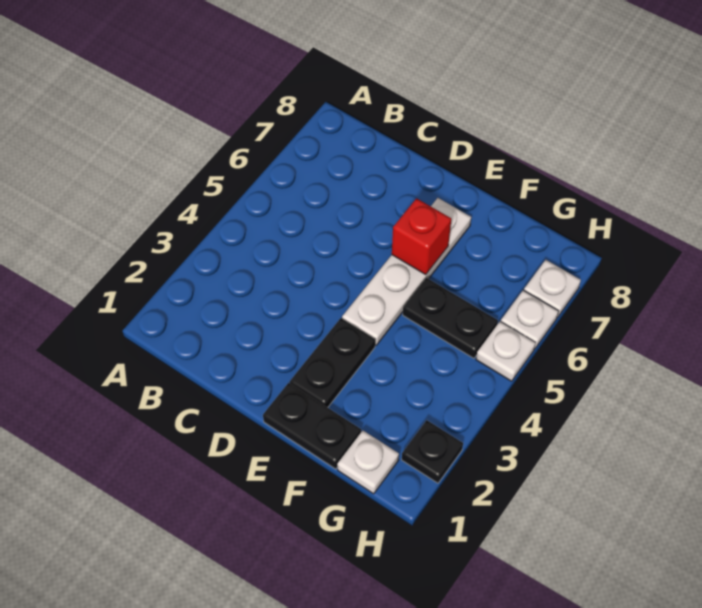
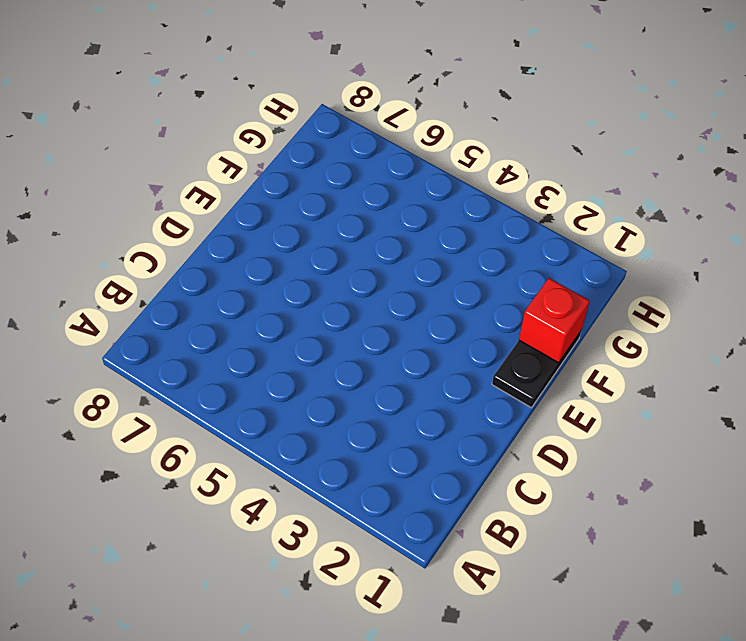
red 1x1 brick [519,278,589,363] -> red 1x1 brick moved to [392,198,451,274]
none -> black 1x2 plate [290,318,375,408]
none -> white 1x4 plate [342,198,471,345]

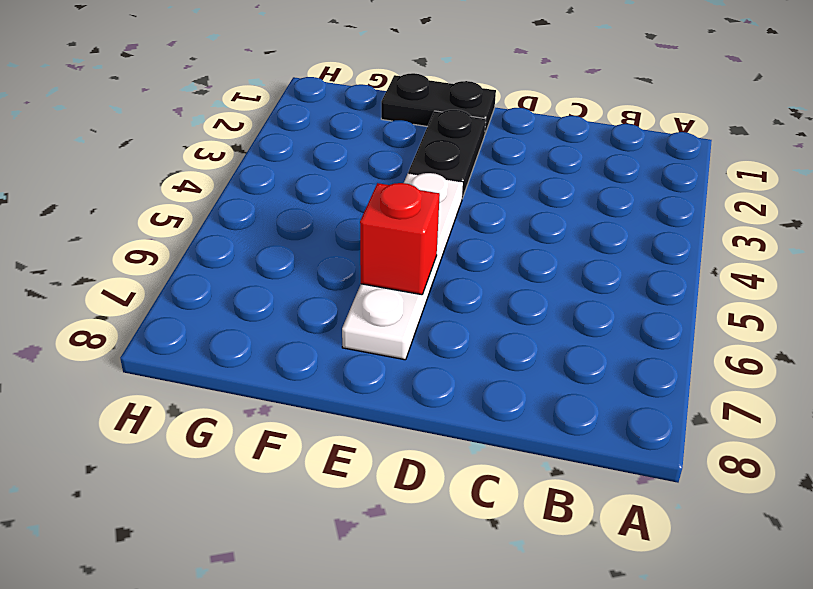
none -> black 1x2 plate [403,278,498,358]
none -> white 1x1 plate [337,431,399,494]

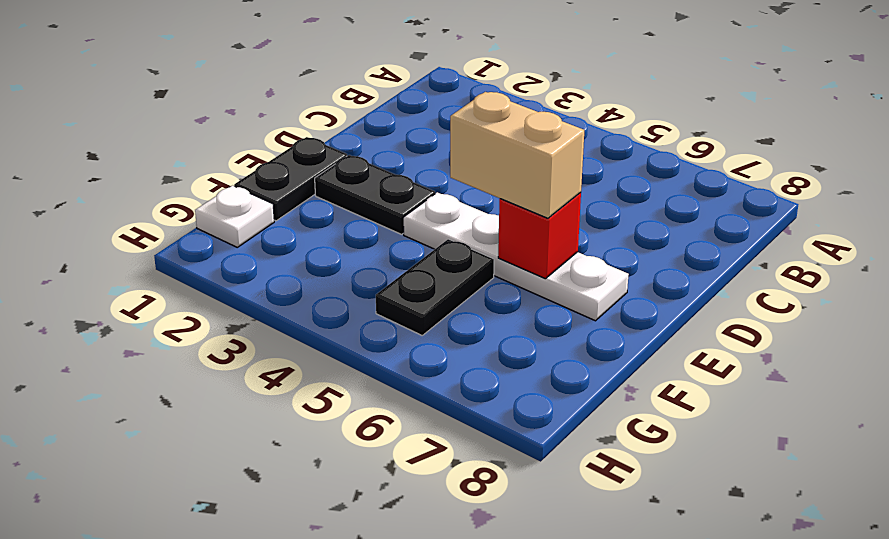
tan 1x2 brick [450,92,584,218] -> none
none -> black 1x1 plate [402,420,463,483]
none -> white 1x1 plate [476,322,536,381]

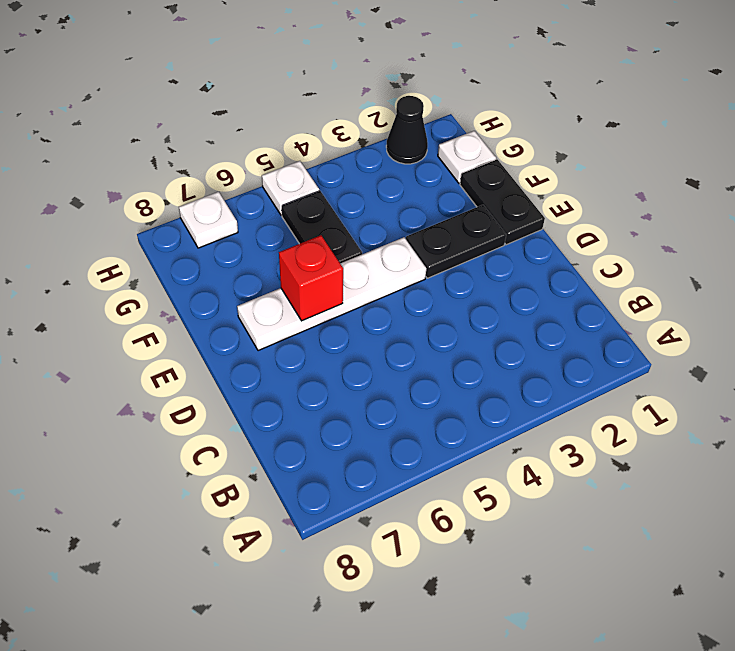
black 1x1 cone [386,96,428,164] -> black 1x1 plate [402,420,463,483]
none -> white 1x1 plate [501,290,558,349]

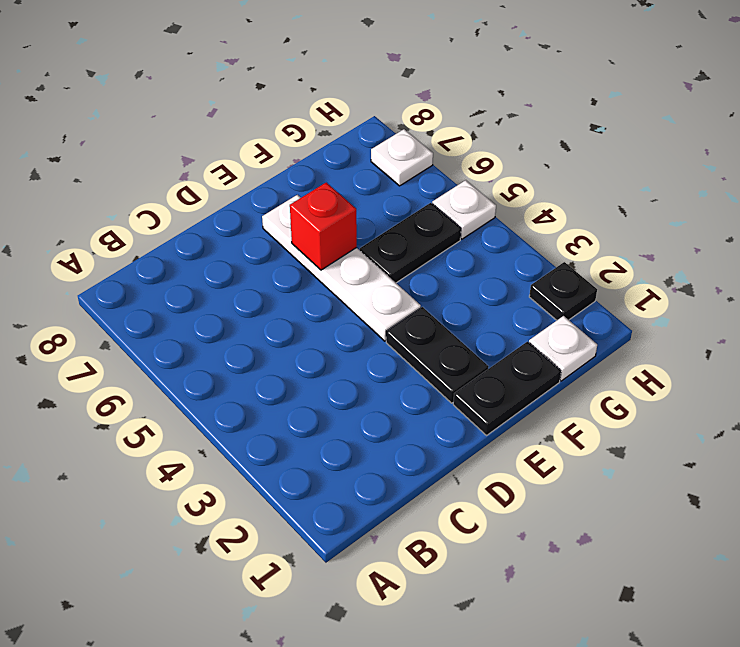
none -> white 1x1 plate [501,290,558,349]

